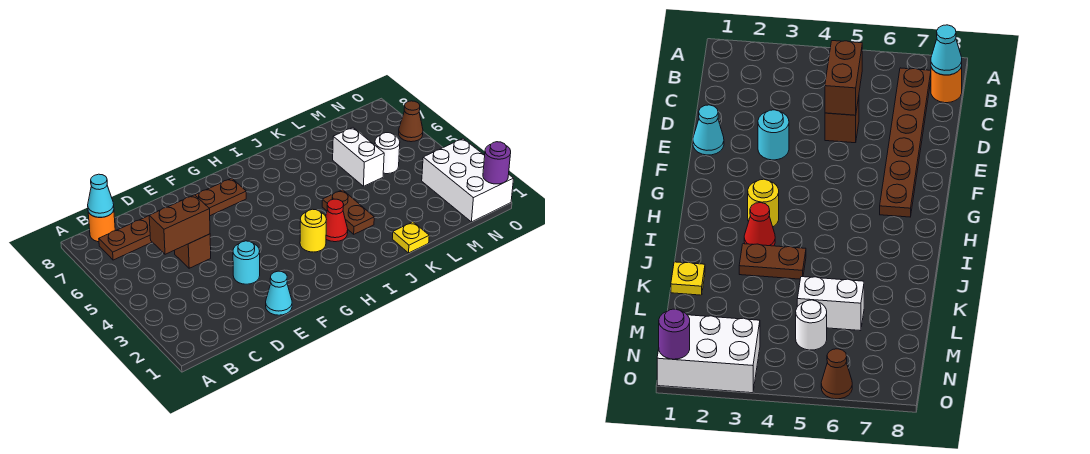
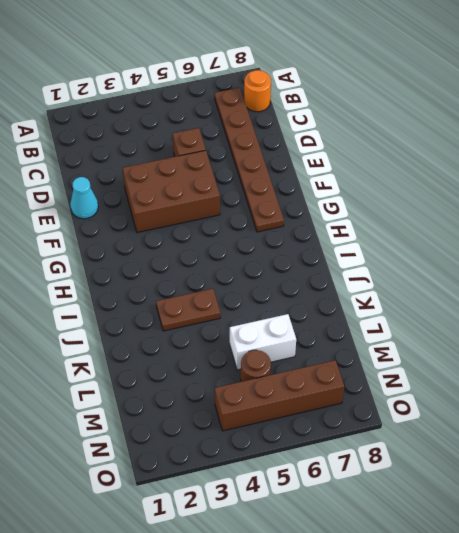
brown 2x3 brick [123,150,220,233] -> cyan 1x1 round brick [233,241,260,284]
brown 1x1 round brick [241,350,271,382] -> white 1x1 round brick [375,133,400,174]
brown 1x4 brick [215,360,344,431] -> none
none -> yellow 1x1 round brick [300,209,327,252]
none -> red 1x1 cone [326,199,348,242]
none -> yellow 1x1 plate [393,222,429,253]

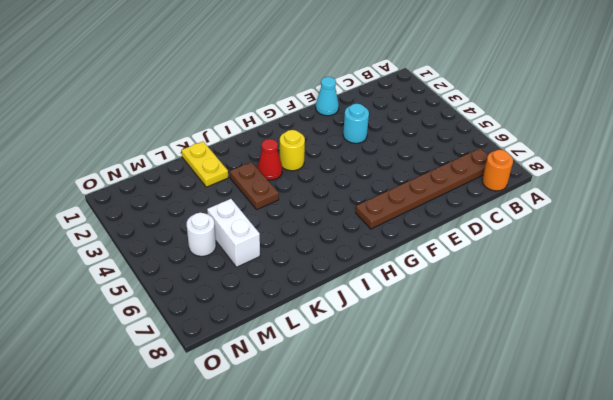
yellow 1x2 plate [181,141,228,187] -> yellow 1x1 plate [393,222,429,253]
none -> brown 1x1 brick [175,234,211,268]
none -> white 2x3 brick [422,139,514,222]
none -> brown 1x1 cone [399,101,423,142]

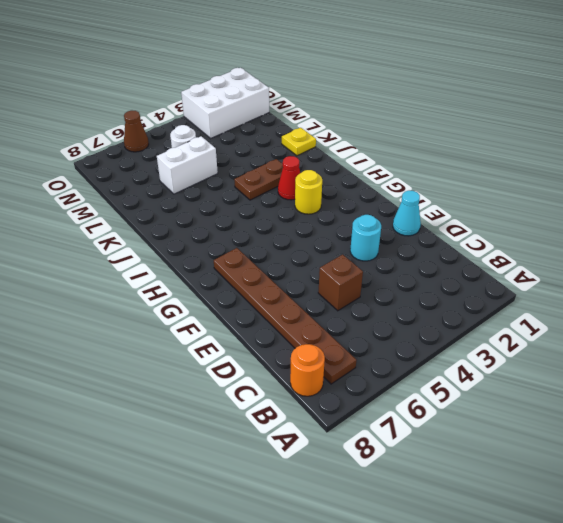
none -> cyan 1x1 cone [88,174,114,217]
none -> brown 1x2 brick [149,195,210,254]
none -> purple 1x1 round brick [483,142,511,184]

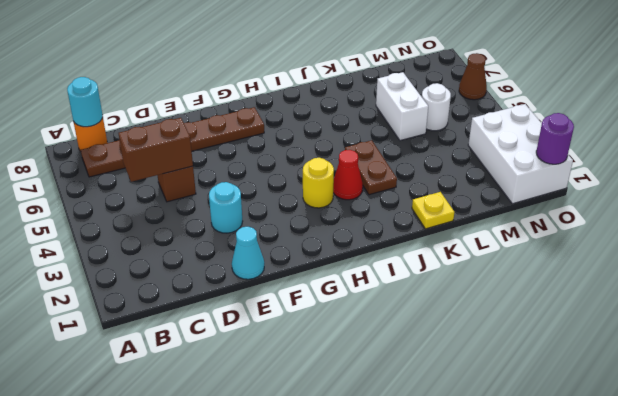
cyan 1x1 round brick [67,77,103,127] -> cyan 1x1 cone [88,174,114,217]

